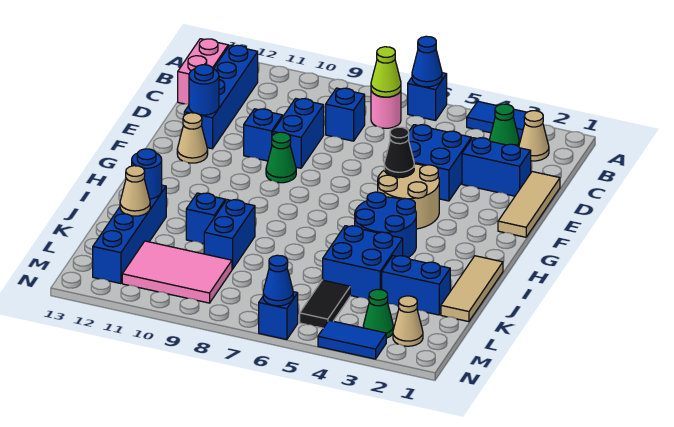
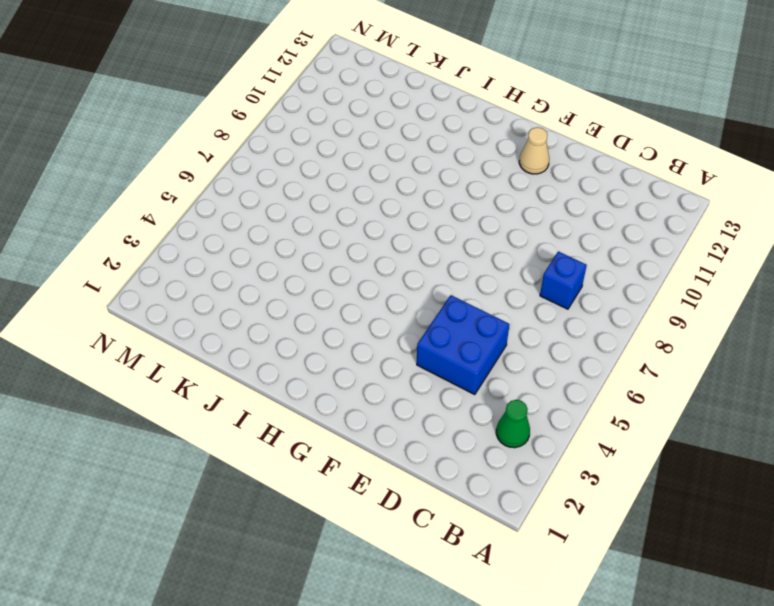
none -> blue 1x2 tile [467,102,527,139]
none -> blue 1x1 brick [408,73,447,121]
none -> tan 1x1 cone [519,111,549,161]
none -> pink 1x1 round brick [371,91,401,128]

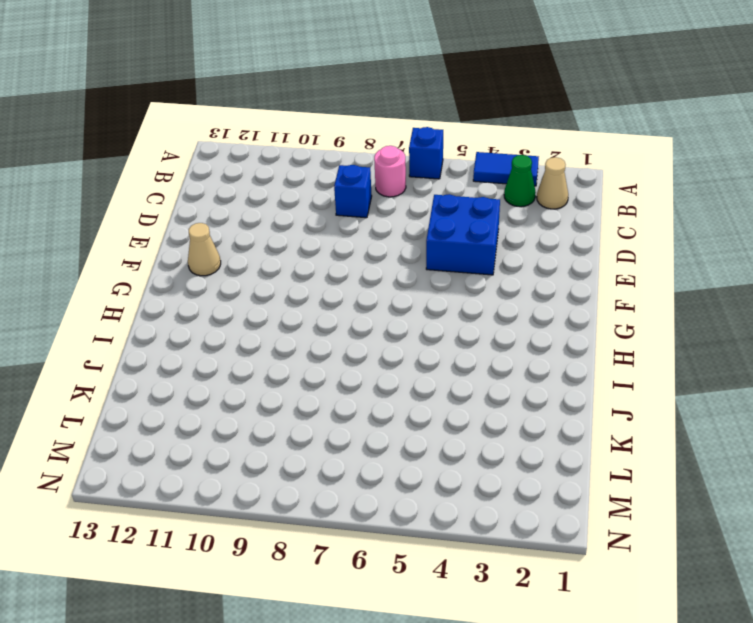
none -> blue 1x4 brick [184,45,258,149]
none -> pink 1x2 brick [178,39,228,104]
none -> tan 1x3 tile [498,172,560,237]
none -> blue 1x2 brick [462,138,531,196]

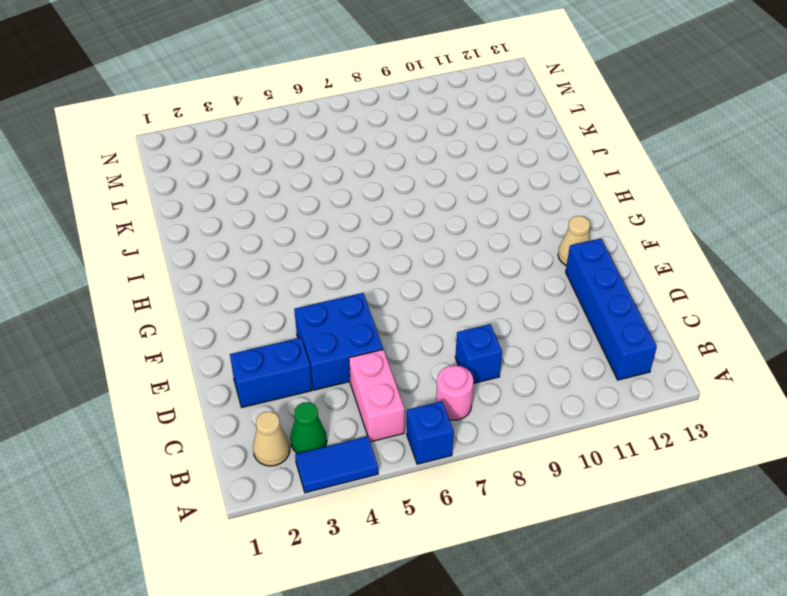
pink 1x2 brick [349,350,405,442] -> pink 1x2 brick moved to [178,39,228,104]
none -> tan 1x3 tile [498,172,560,237]
none -> blue 1x2 brick [273,98,324,168]
none -> blue 1x1 brick [244,109,283,161]
none -> tan 2x2 round brick [378,164,439,229]

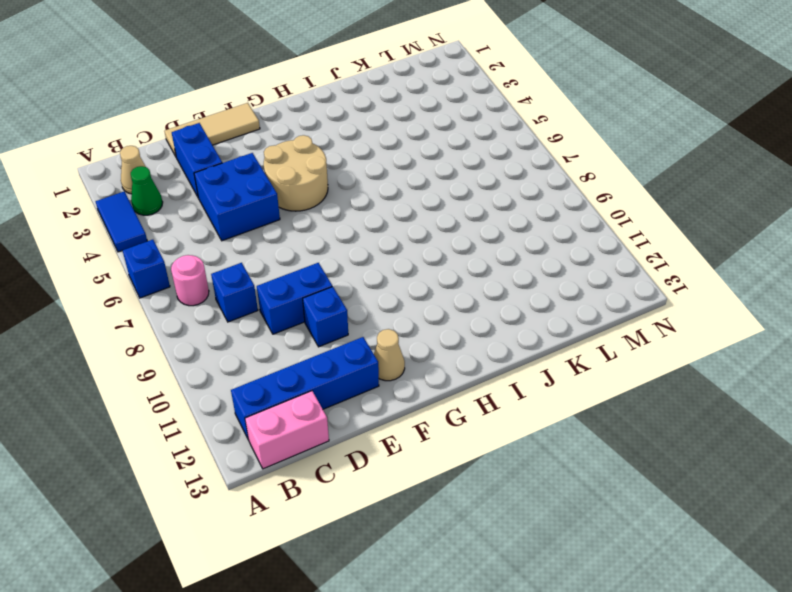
none -> green 1x1 cone [266,132,296,183]
none -> blue 2x2 round brick [355,192,416,257]
none -> tan 1x3 tile [441,256,503,322]
none -> blue 2x2 brick [323,226,403,300]

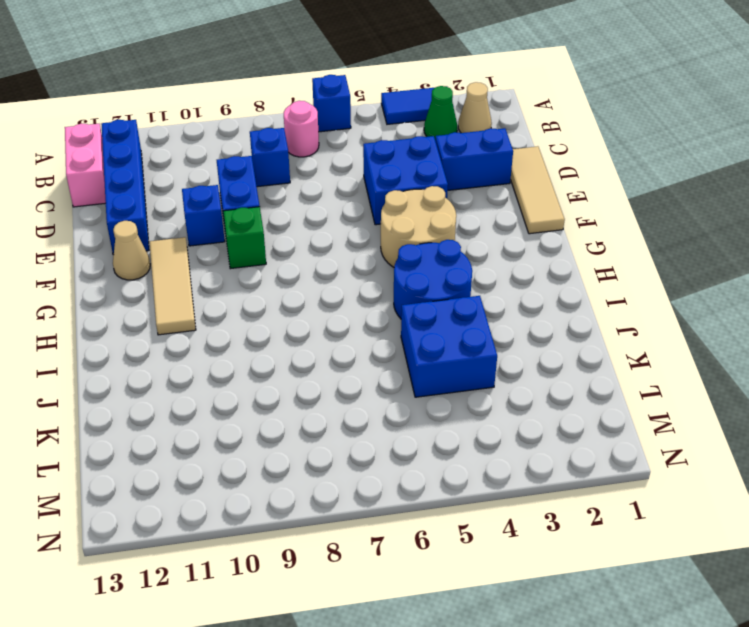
green 1x1 brick [223,207,266,269] -> green 1x1 cone [266,132,296,183]
tan 1x3 tile [150,237,196,335] -> tan 1x3 tile moved to [441,256,503,322]
none -> blue 1x2 brick [204,200,255,269]
none -> blue 1x1 brick [186,193,225,244]
none -> blue 1x4 brick [93,185,166,284]
none -> blue 1x2 brick [382,256,450,315]

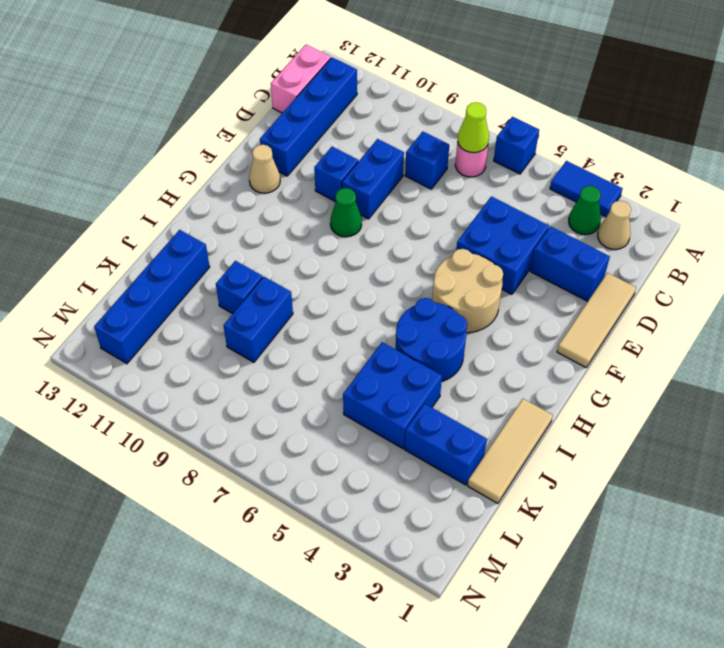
none -> black 1x2 tile [300,280,350,328]
none -> pink 2x3 tile [122,241,232,303]
none -> tan 1x1 cone [393,296,423,346]
none -> green 1x1 cone [363,289,393,338]

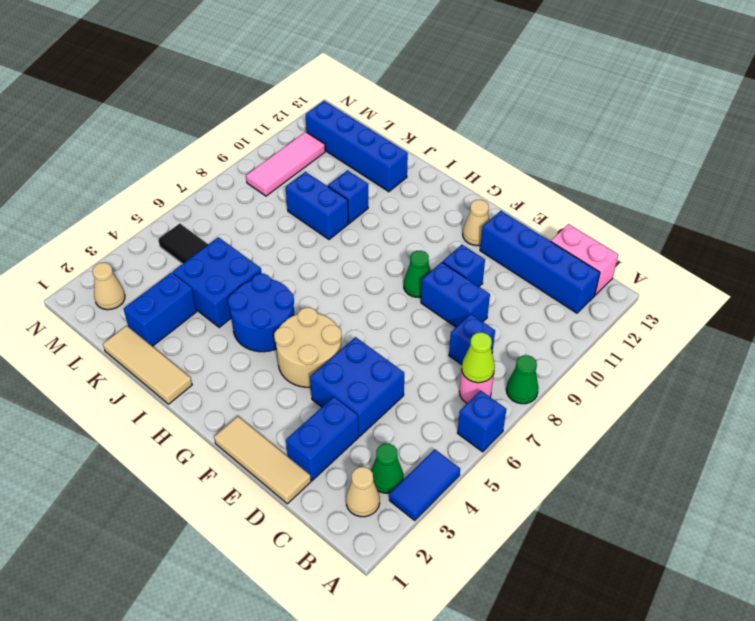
green 1x1 cone [506,355,539,404] -> green 1x1 cone moved to [363,289,393,338]
pink 1x3 tile [246,132,325,196] -> pink 2x3 tile [122,241,232,303]
none -> blue 1x2 tile [318,320,386,359]
none -> blue 1x1 brick [259,292,298,340]
none -> blue 1x1 cone [412,36,442,87]
none -> blue 1x1 round brick [189,65,219,115]

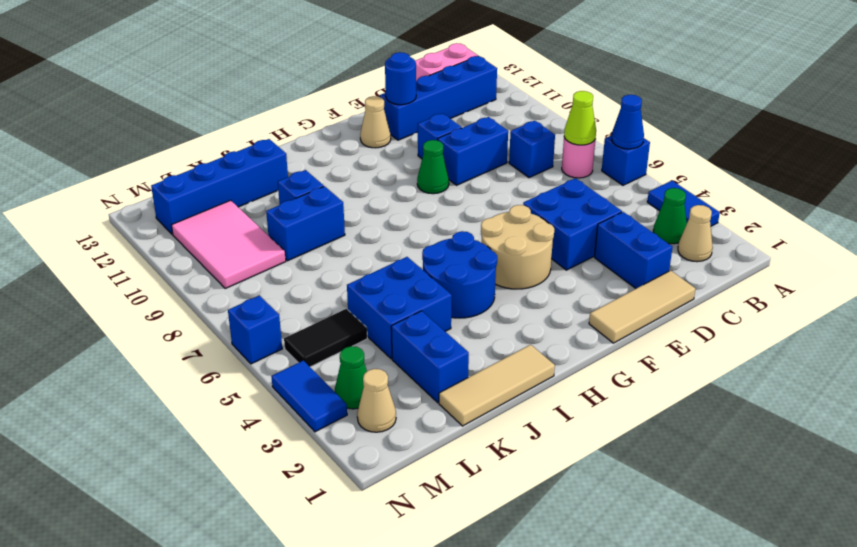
none -> black 1x1 cone [384,127,414,178]
none -> blue 1x1 round brick [132,149,162,199]
none -> tan 1x1 cone [120,166,150,216]
none -> blue 1x1 cone [263,255,293,306]

